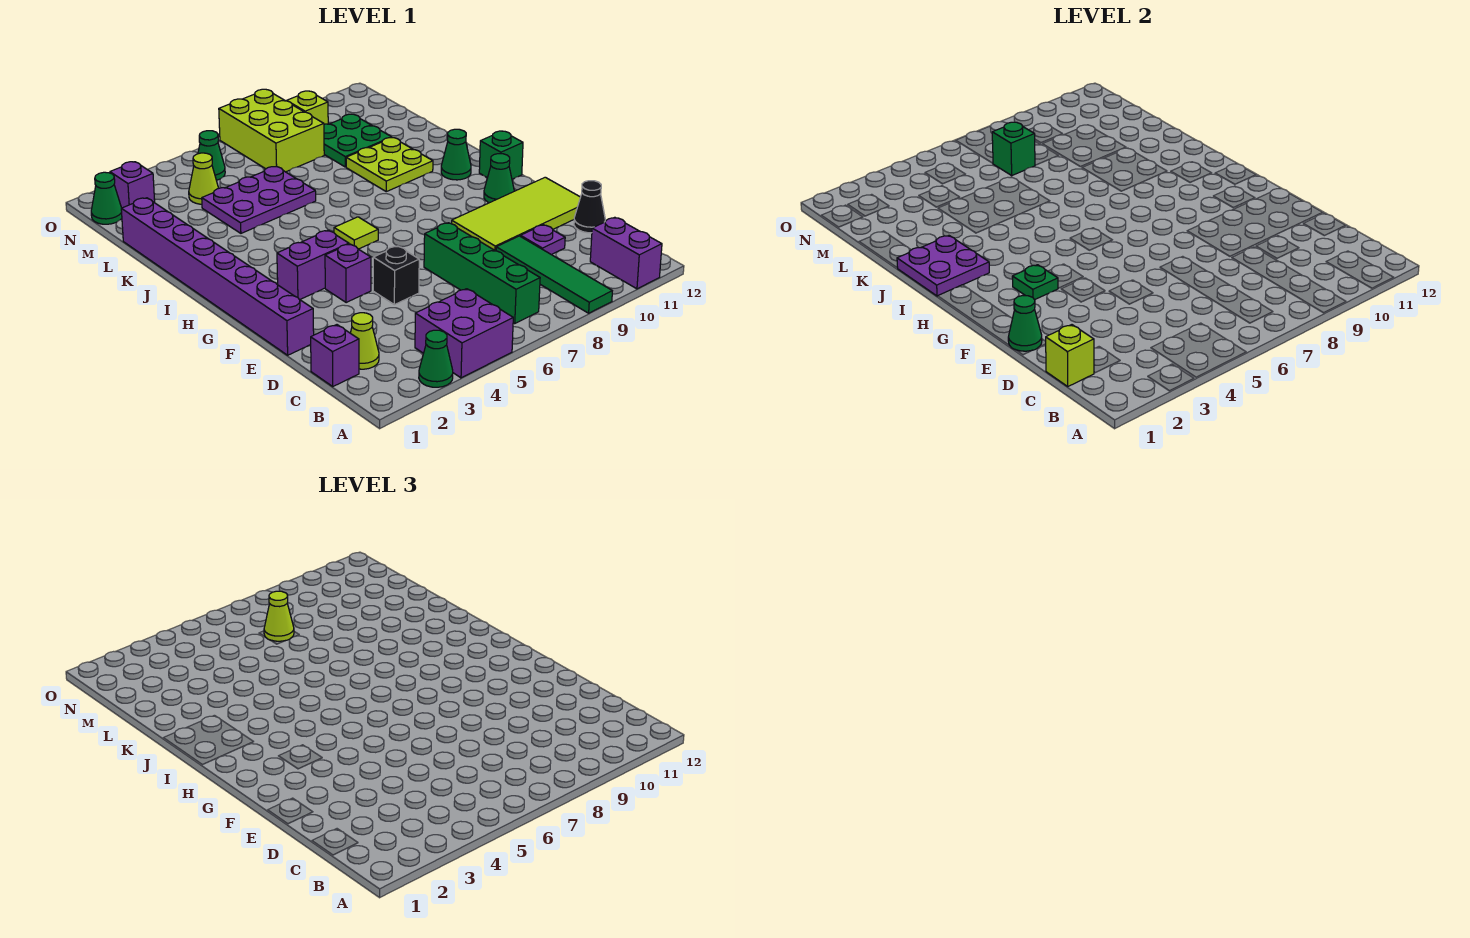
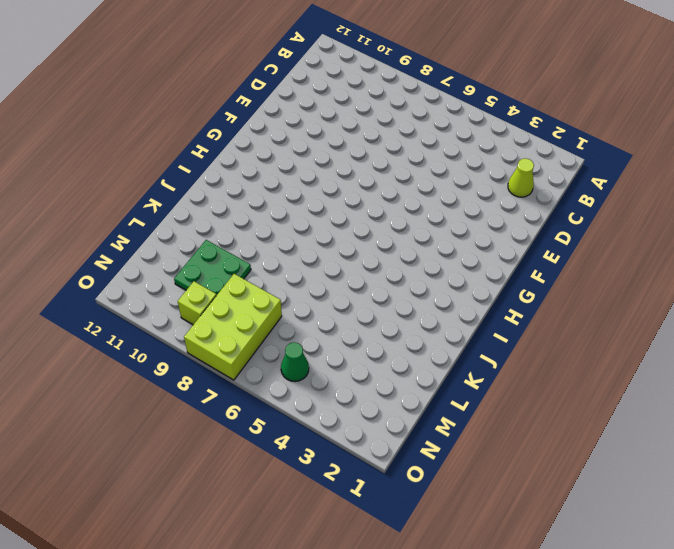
none -> green 1x1 cone [419,330,453,387]
none -> purple 2x2 brick [415,289,513,378]
none -> green 1x4 tile [496,236,612,313]
none -> purple 1x2 brick [590,217,662,289]

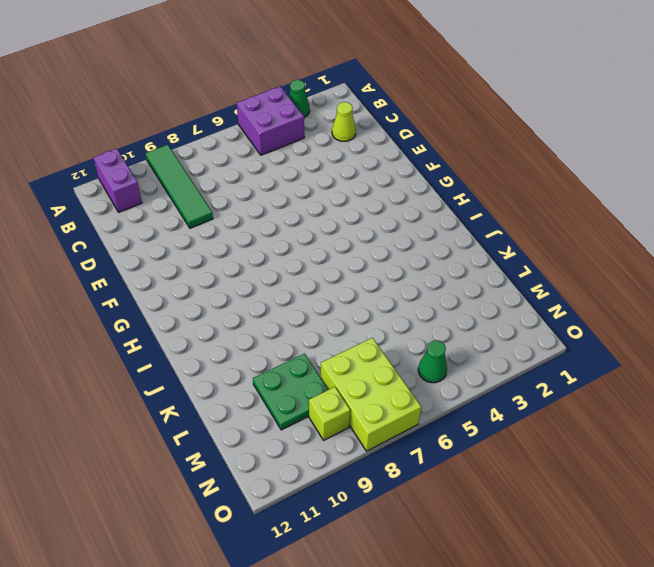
none -> green 1x4 brick [424,223,540,323]
none -> purple 1x1 brick [311,325,359,386]
none -> purple 1x1 plate [521,225,565,255]
none -> black 1x1 cone [574,181,605,233]

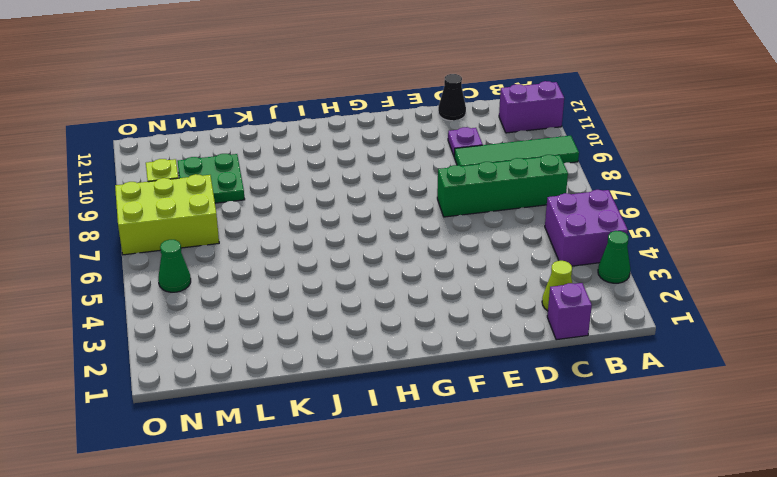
none -> purple 1x8 brick [121,198,314,355]
none -> black 1x1 brick [373,246,419,305]
none -> lime 2x4 tile [452,177,580,251]
none -> purple 1x1 brick [325,244,371,303]

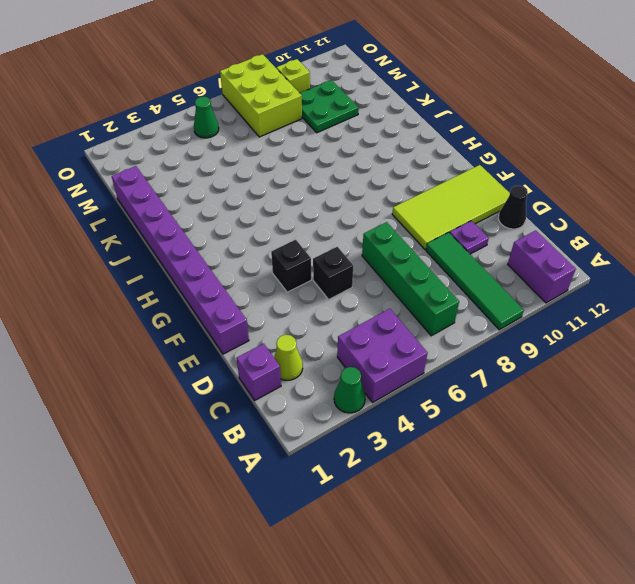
black 1x1 brick [271,240,311,292] -> purple 1x1 brick [325,244,371,303]
none -> purple 1x2 brick [277,230,349,300]
none -> green 1x1 cone [484,154,514,203]
none -> lime 1x1 tile [334,217,378,249]
none -> green 1x1 brick [479,131,523,179]

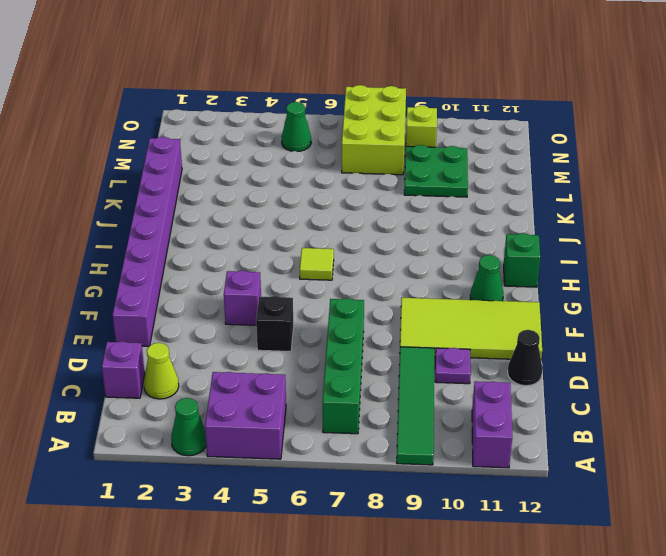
none -> purple 1x2 brick [277,230,349,300]
none -> green 1x1 cone [441,129,471,180]
none -> lime 2x2 plate [346,138,433,192]
none -> purple 2x3 plate [202,166,316,233]

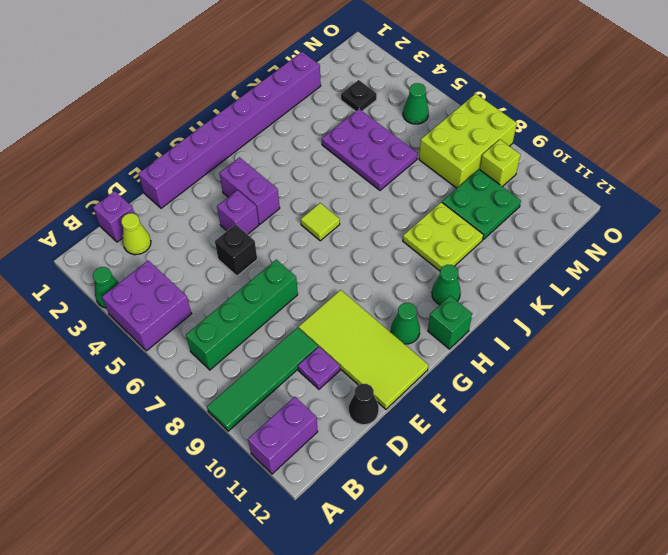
black 1x1 plate [341,80,377,111] -> none
none -> lime 1x1 cone [189,153,219,204]
none -> green 1x1 cone [91,172,122,224]
none -> purple 1x1 brick [110,162,155,208]
none -> lime 1x1 brick [1046,325,1094,386]

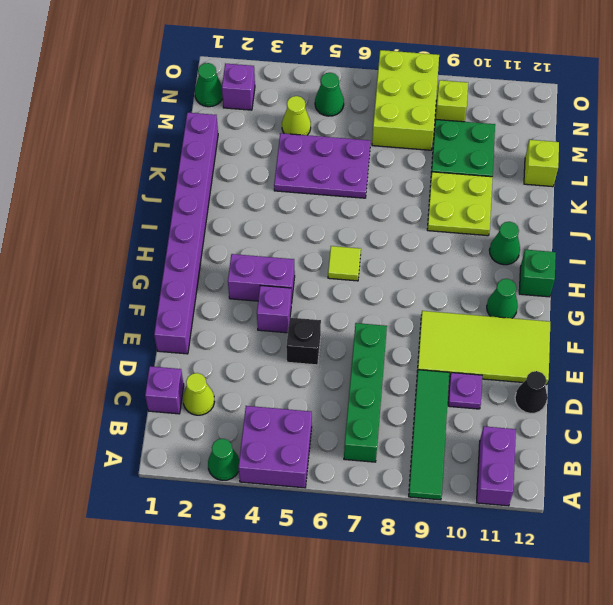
lime 1x1 brick [524,140,559,187] -> lime 1x1 brick moved to [1046,325,1094,386]
none -> green 1x1 cone [1008,296,1042,351]
none -> green 1x1 plate [1012,265,1058,300]
none -> purple 2x2 plate [897,236,989,296]
none -> green 1x1 brick [992,122,1035,175]

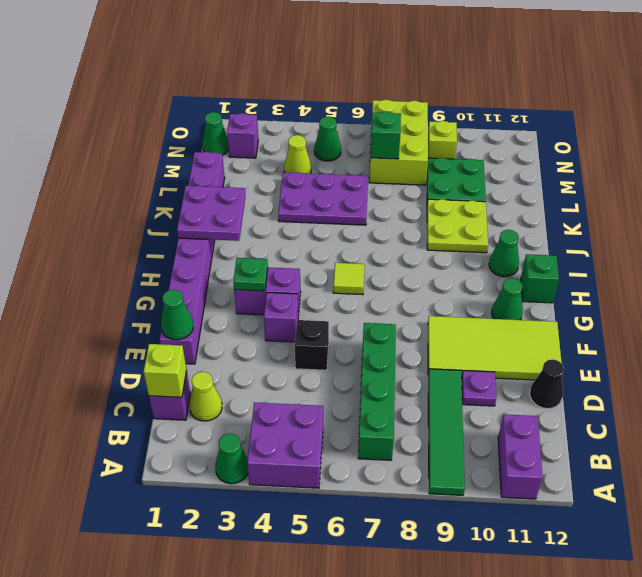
none -> lime 1x1 cone [264,591,294,641]

